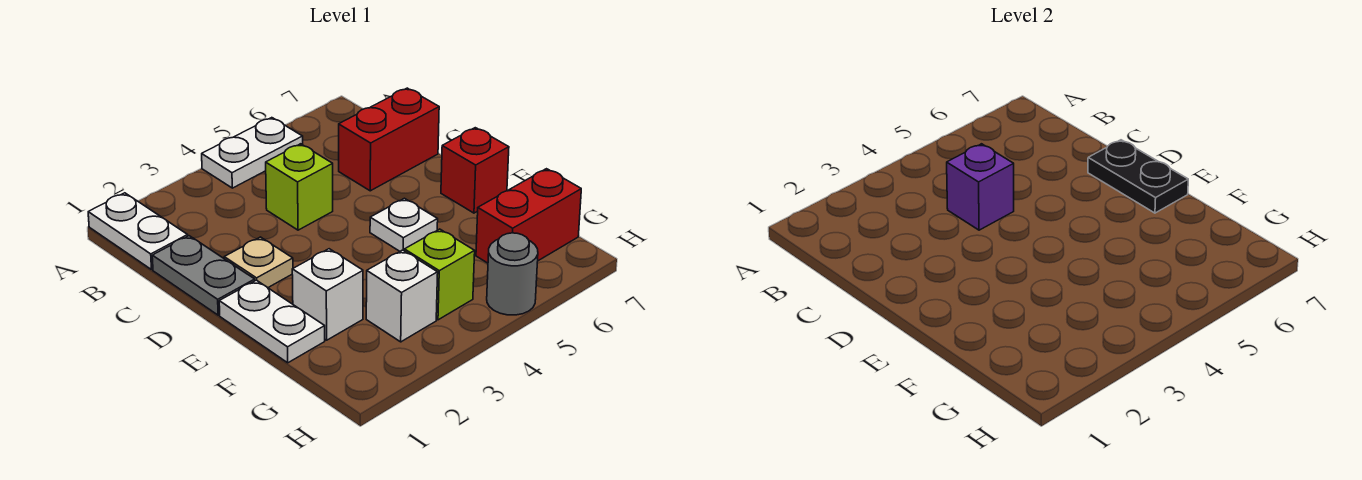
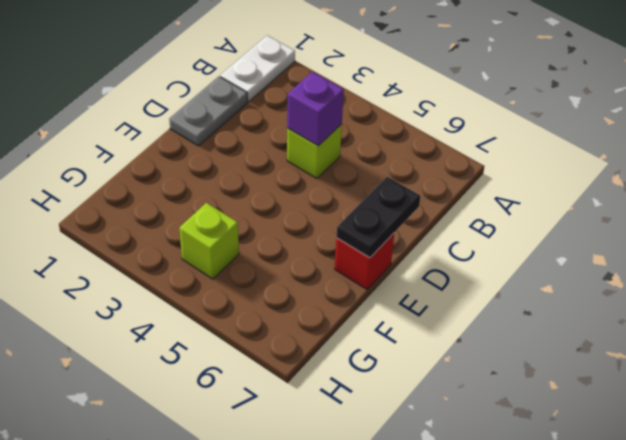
none -> white 1x2 plate [202,118,303,188]
none -> red 1x2 brick [339,88,439,191]
none -> tan 1x1 plate [224,237,293,288]

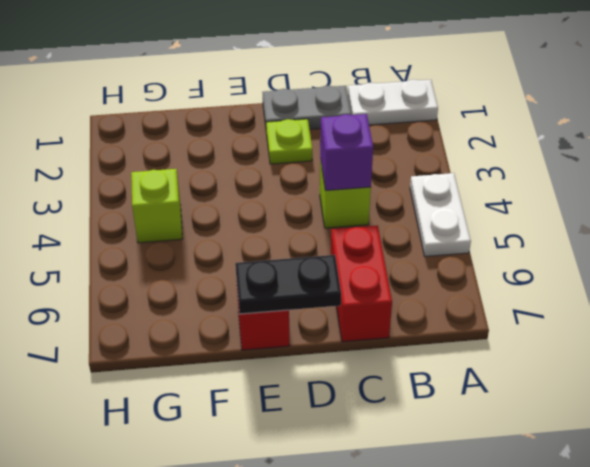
lime 1x1 plate [266,119,312,164] -> tan 1x1 plate [224,237,293,288]
none -> white 1x2 plate [219,280,325,363]
none -> white 1x1 plate [370,198,438,251]
none -> white 1x1 brick [292,249,363,340]

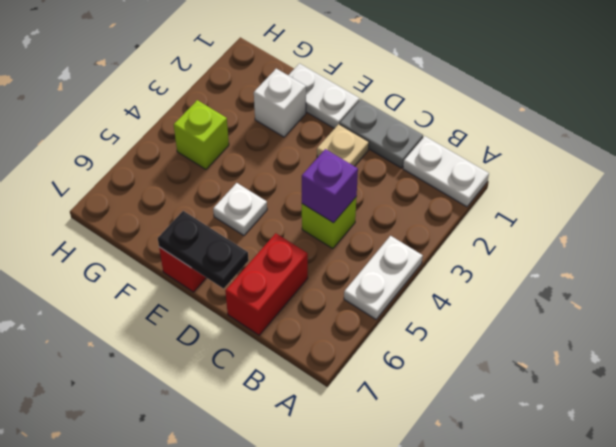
none -> white 1x1 brick [366,250,438,342]
none -> red 1x2 brick [476,169,581,263]
none -> grey 1x1 round brick [487,233,538,315]

